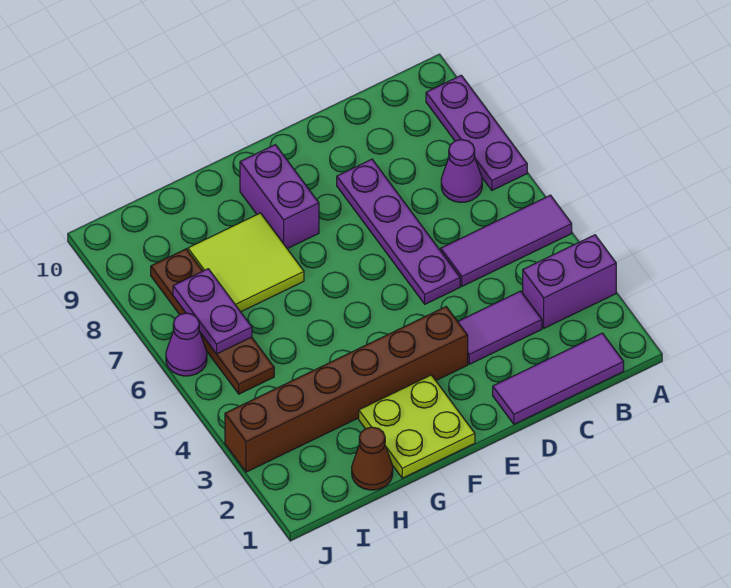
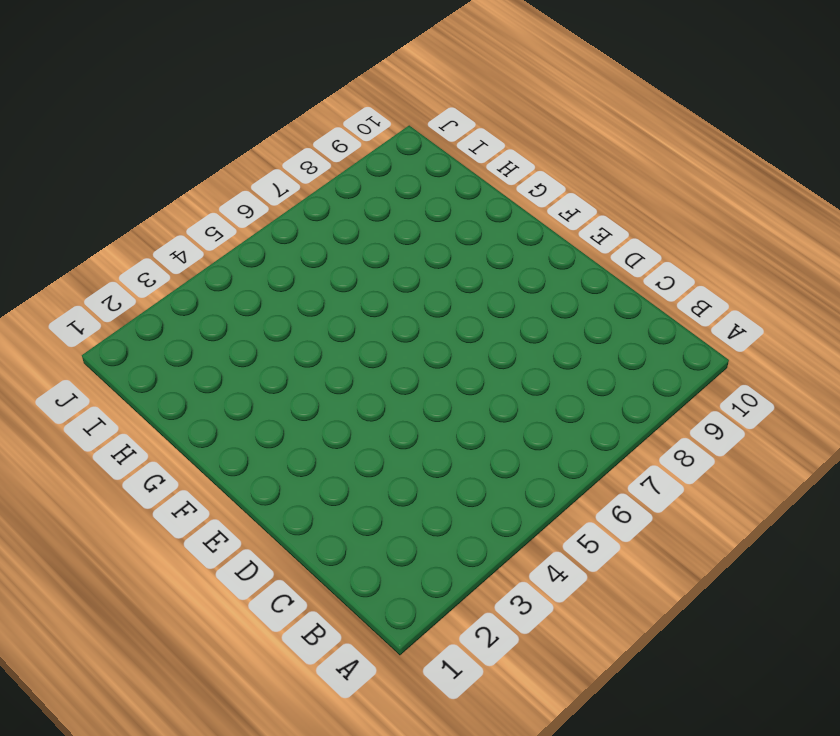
none -> purple 1x2 brick [523,235,616,328]
none -> purple 1x3 tile [441,195,572,286]
none -> purple 1x3 plate [426,75,527,190]

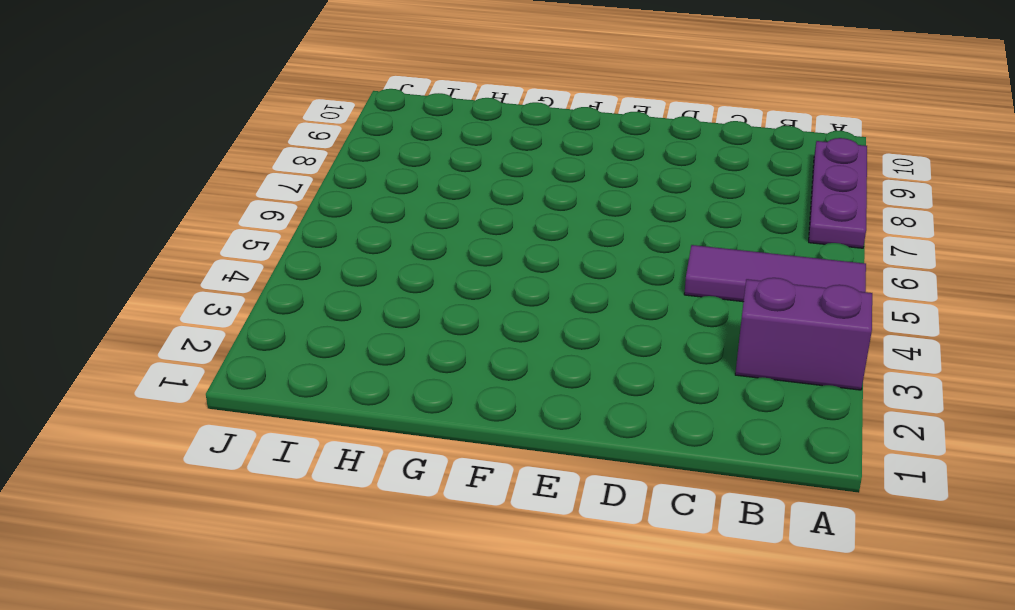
none -> purple 1x3 tile [493,333,624,424]
none -> purple 1x1 cone [441,139,482,202]
none -> purple 1x2 tile [458,291,542,364]

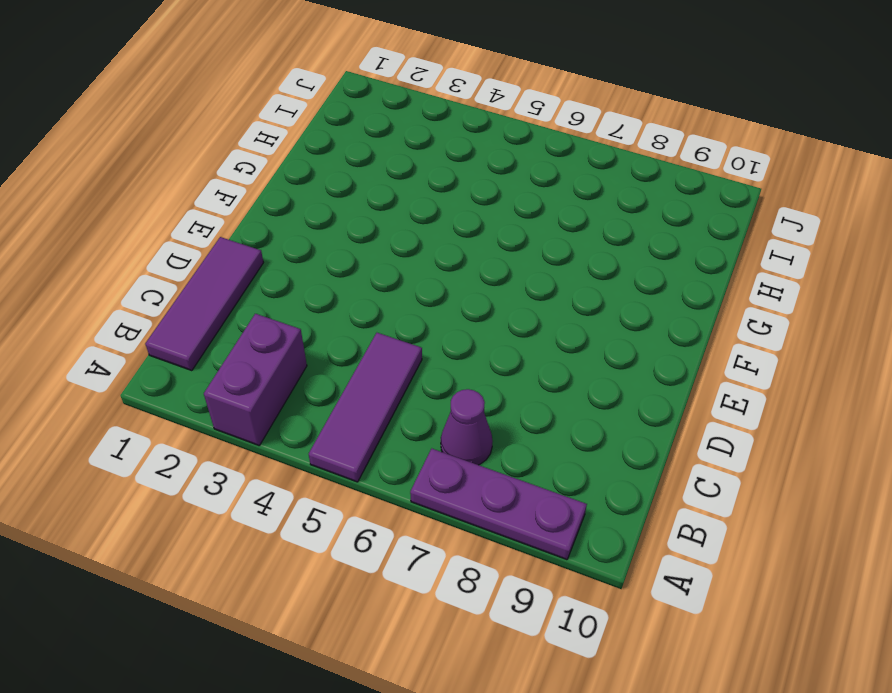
none -> purple 1x2 tile [458,291,542,364]
none -> purple 1x4 plate [337,159,460,304]
none -> brown 1x6 brick [225,307,468,472]

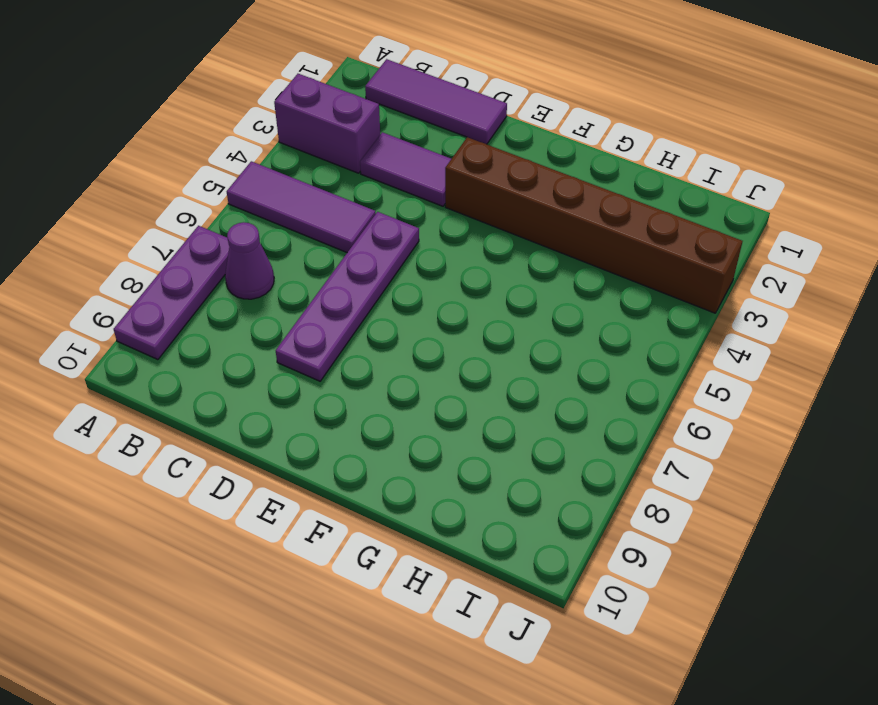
none -> lime 2x2 plate [359,375,475,478]
none -> purple 1x2 brick [240,145,319,249]
none -> lime 2x2 tile [188,213,304,312]

